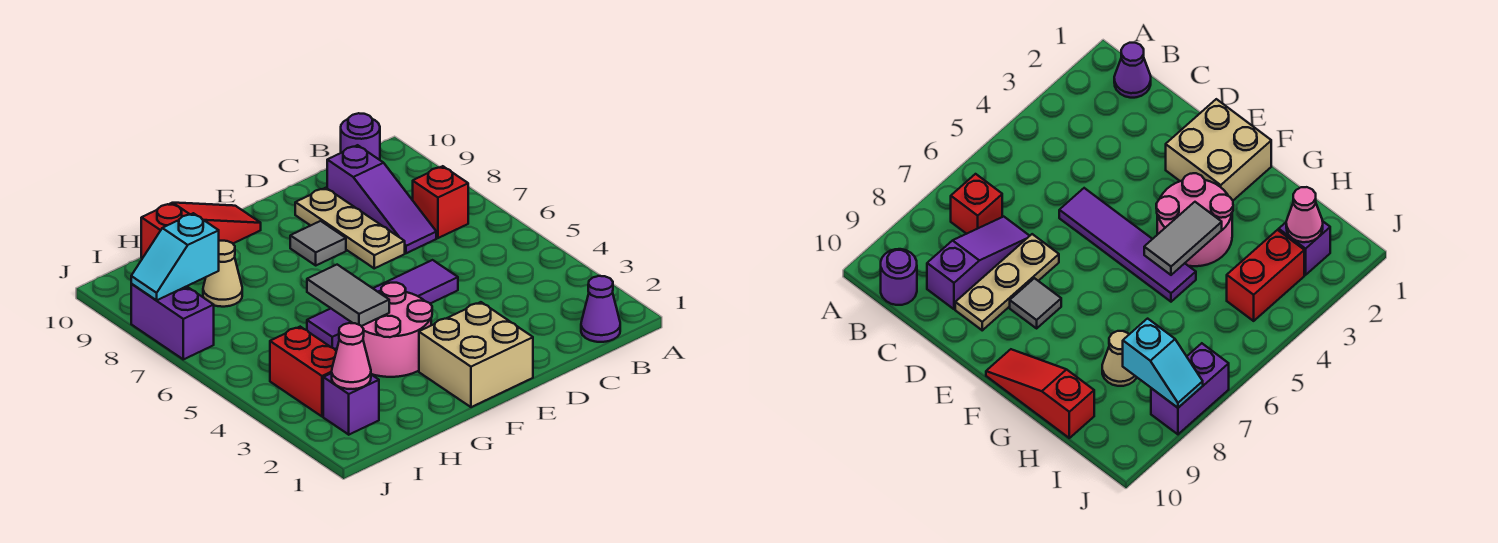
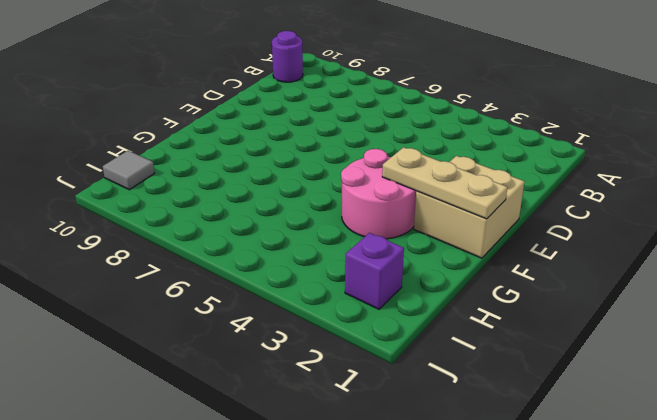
tan 1x3 plate [382,147,507,219] -> tan 1x3 plate moved to [295,188,405,268]
grey 1x1 tile [103,151,155,190] -> grey 1x1 tile moved to [290,221,346,265]
none -> purple 1x1 cone [581,276,620,342]
none -> red 1x1 brick [413,166,468,238]
none -> purple 1x3 slope [327,145,436,253]

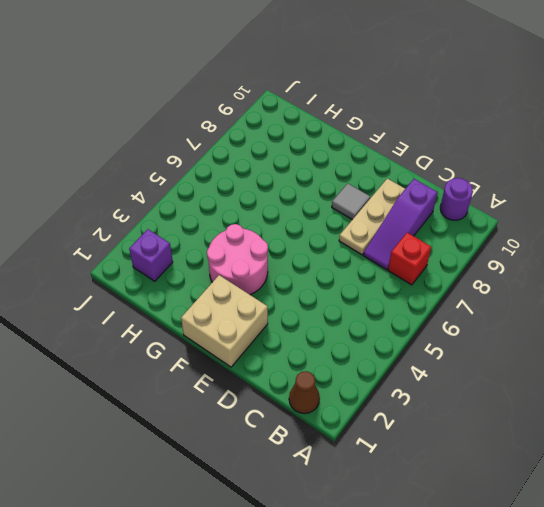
brown 1x1 cone [289,371,320,414] -> purple 1x1 cone [581,276,620,342]
none -> purple 1x4 tile [307,260,458,349]
none -> red 1x3 slope [141,203,261,258]
none -> tan 1x1 cone [203,241,242,307]

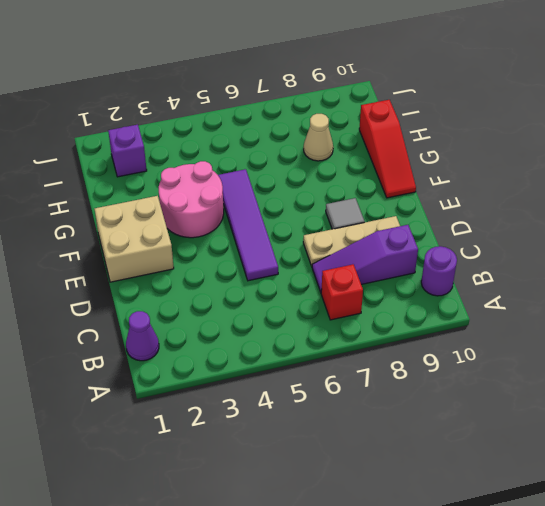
none -> red 1x2 brick [270,327,336,417]
none -> purple 1x2 brick [131,284,214,359]
none -> grey 1x2 tile [307,265,389,326]

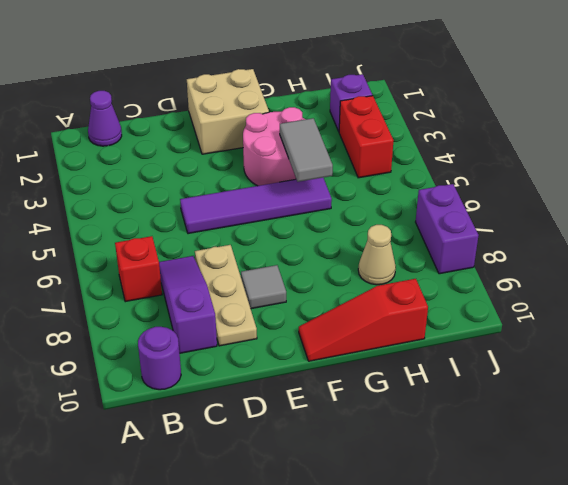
none -> pink 1x1 cone [332,323,371,389]
none -> cyan 1x2 slope [131,213,219,300]

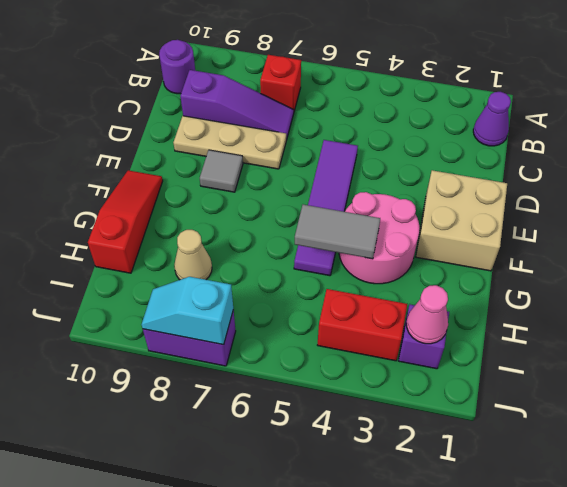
cyan 1x2 slope [141,277,233,345] -> cyan 1x2 slope turned to [131,213,219,300]

